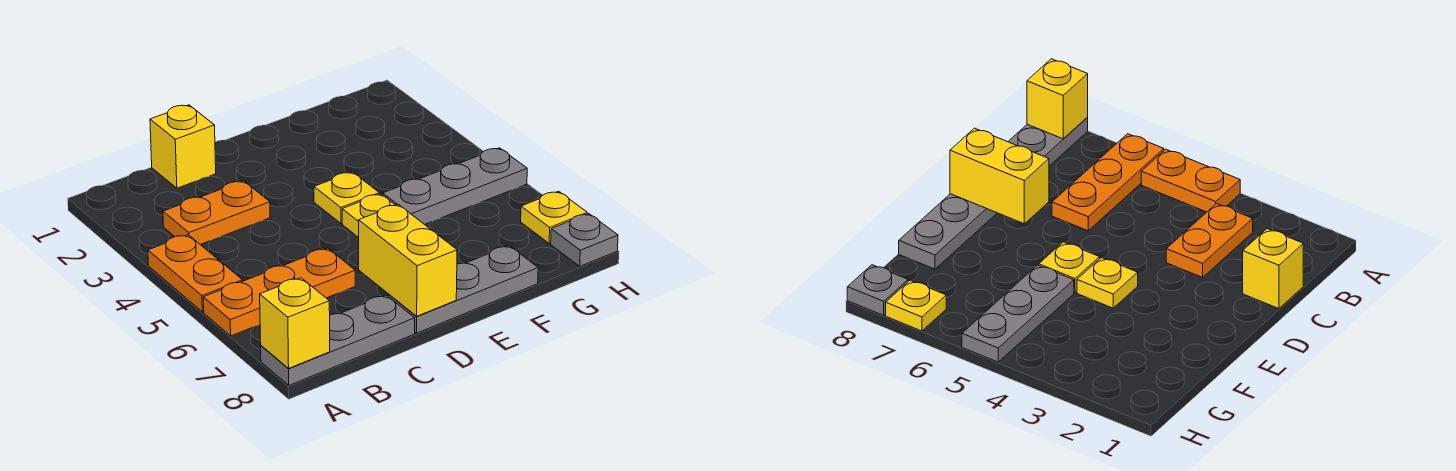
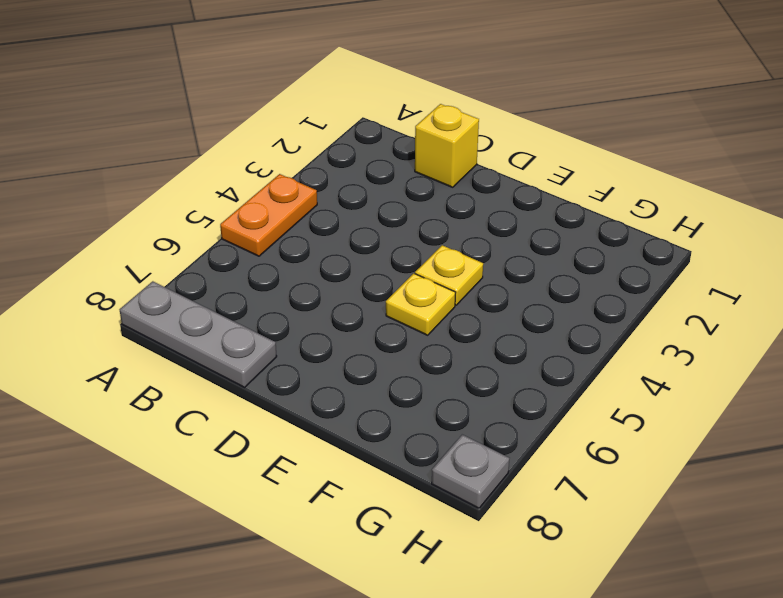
none -> orange 1x3 plate [203,248,355,336]
none -> orange 1x2 plate [163,181,270,245]
none -> grey 1x3 plate [388,246,538,333]

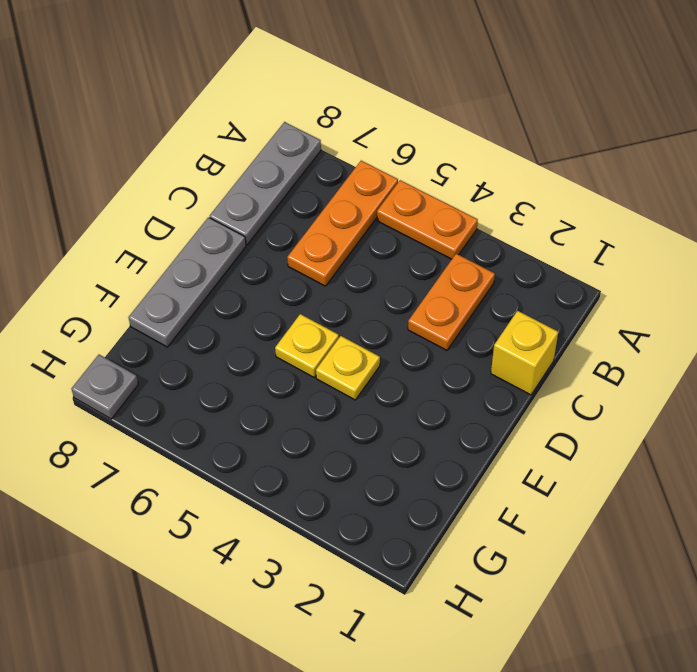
none -> grey 1x3 plate [383,148,527,225]
none -> yellow 1x1 plate [521,191,587,243]
none -> yellow 1x1 brick [260,278,330,369]

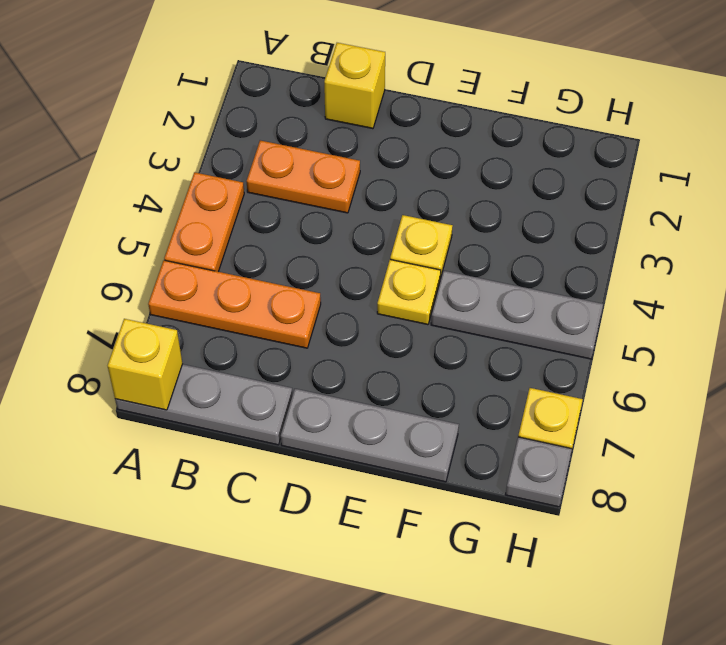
none -> yellow 1x2 brick [359,204,457,316]

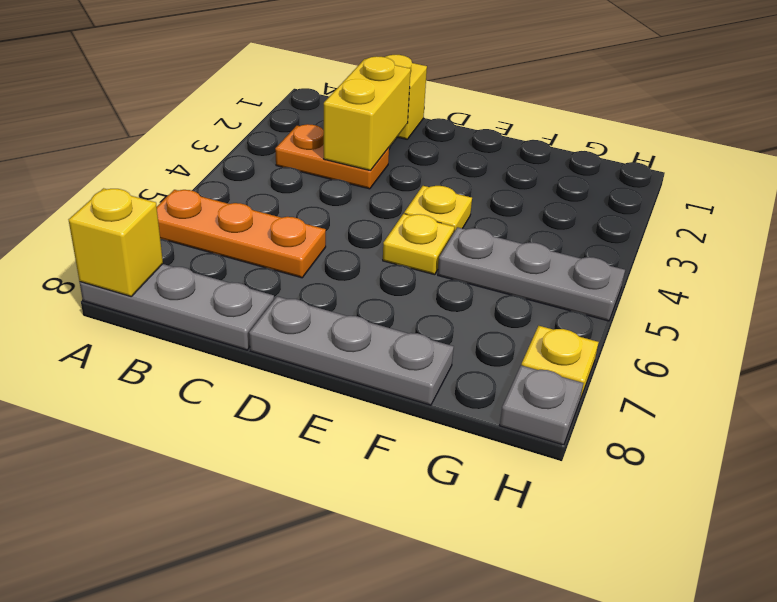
yellow 1x2 brick [324,56,411,171] -> yellow 1x2 brick moved to [359,204,457,316]
none -> orange 1x2 plate [148,235,243,312]

